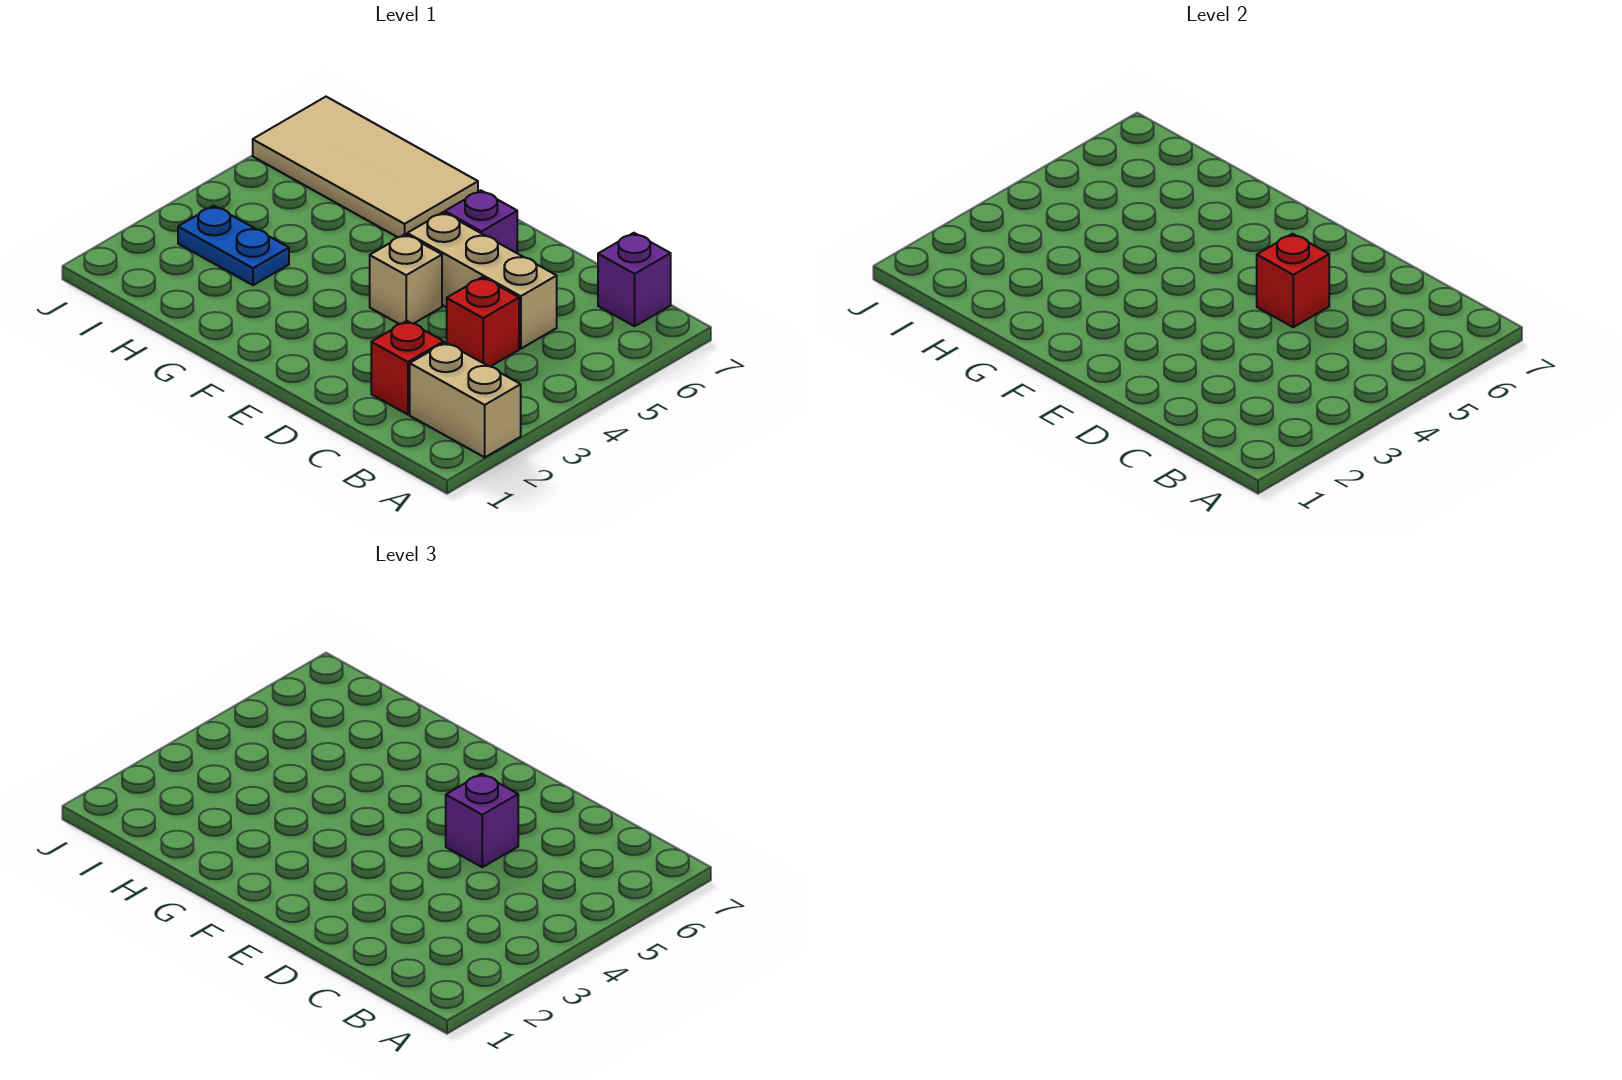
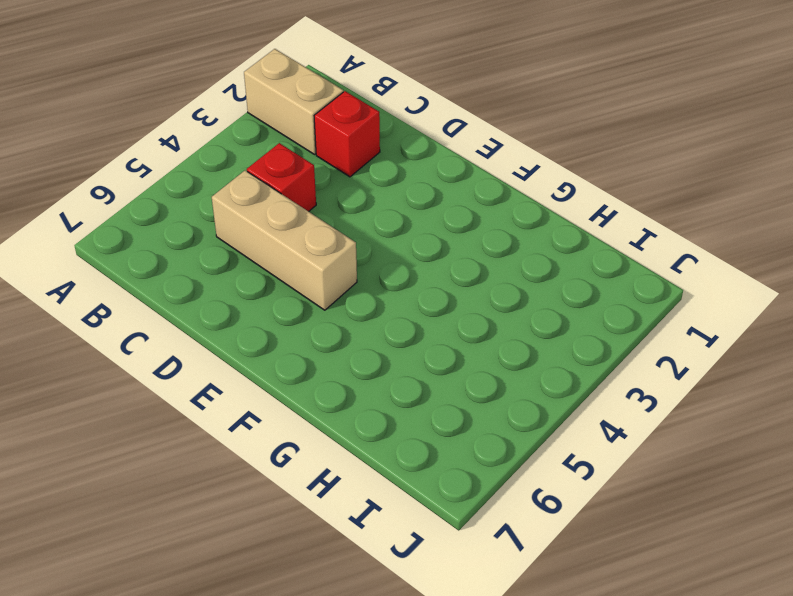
none -> purple 1x1 brick [598,233,671,326]
none -> tan 1x1 brick [370,234,442,324]

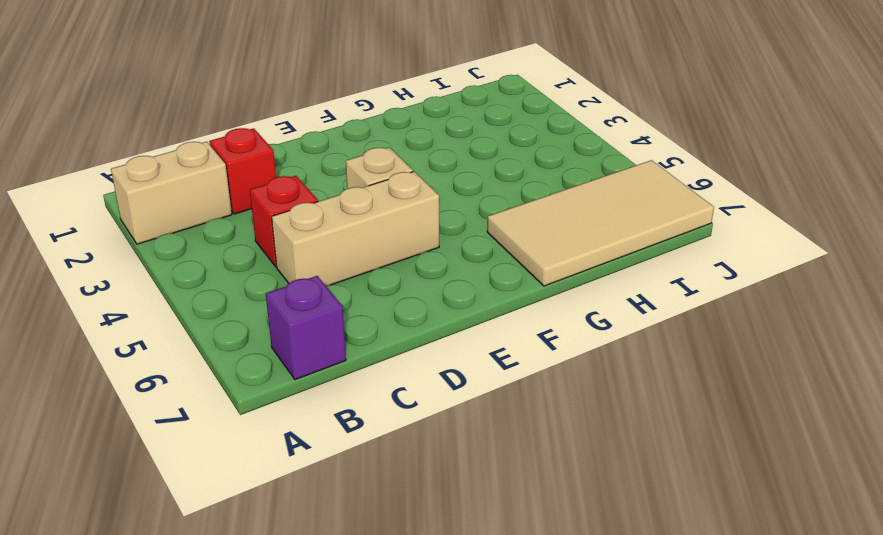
none -> purple 1x1 brick [445,190,517,253]
none -> blue 1x2 plate [178,206,289,285]

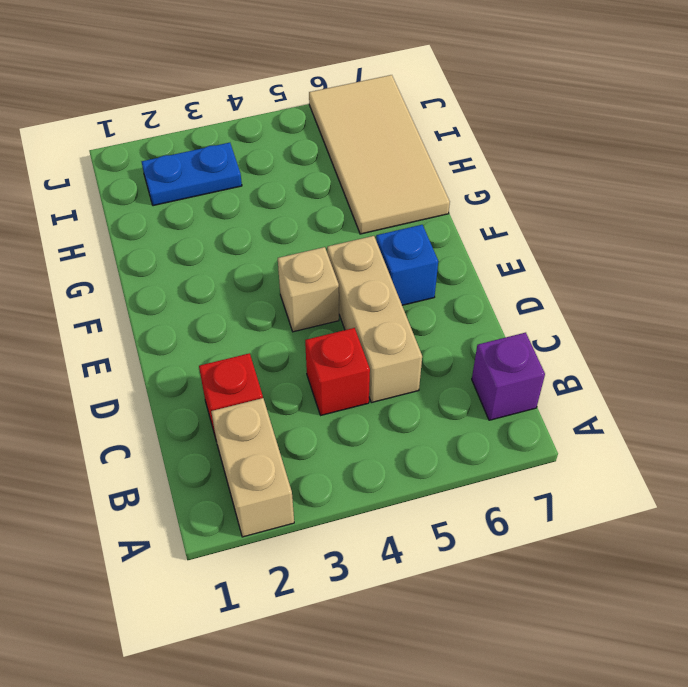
blue 1x1 brick [376,225,438,305] -> purple 1x1 brick [445,190,517,253]
blue 1x2 plate [142,143,242,206] -> blue 1x2 plate turned to [178,206,289,285]
none -> red 1x1 brick [1257,234,1329,327]
none -> purple 1x1 brick [446,774,518,867]

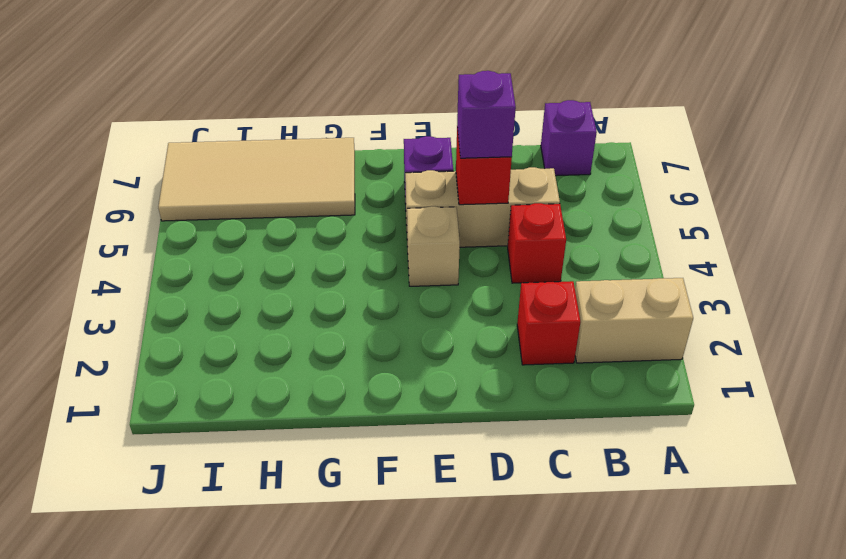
none -> blue 1x2 plate [178,206,289,285]

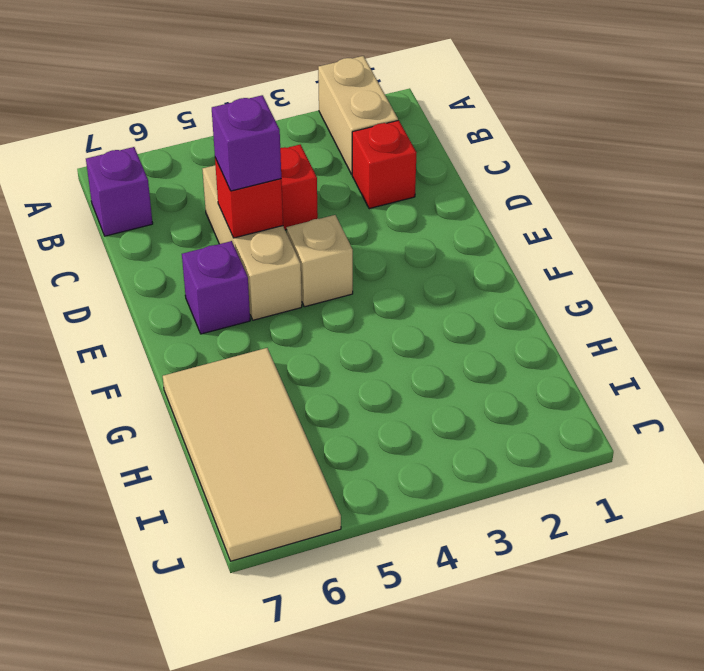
none -> blue 1x2 plate [178,206,289,285]

